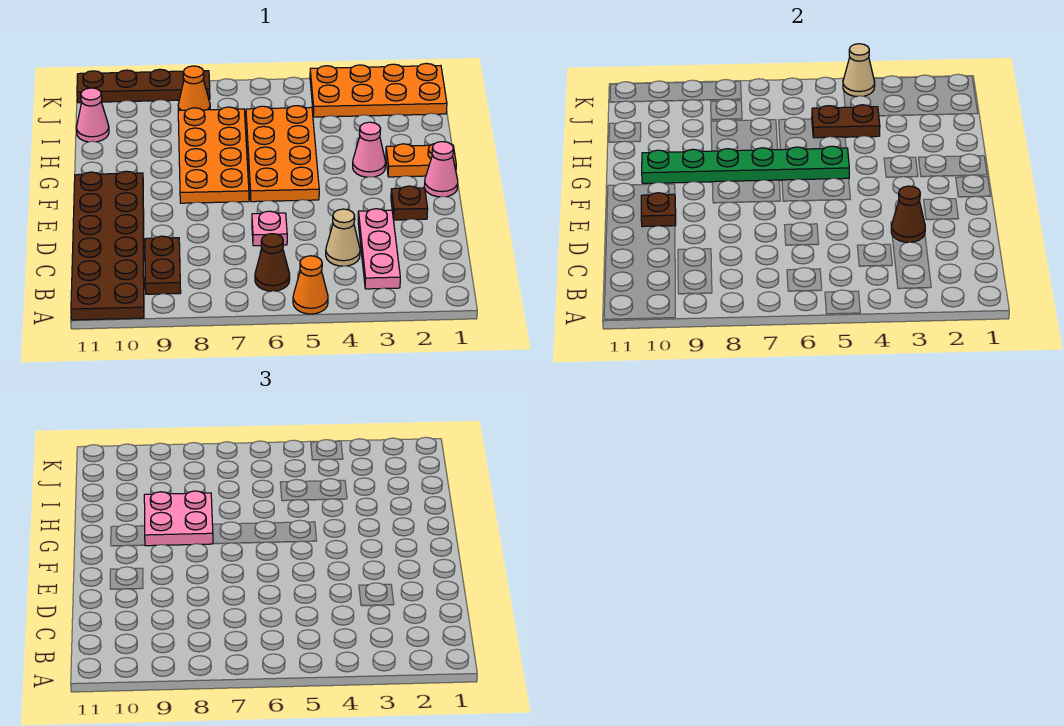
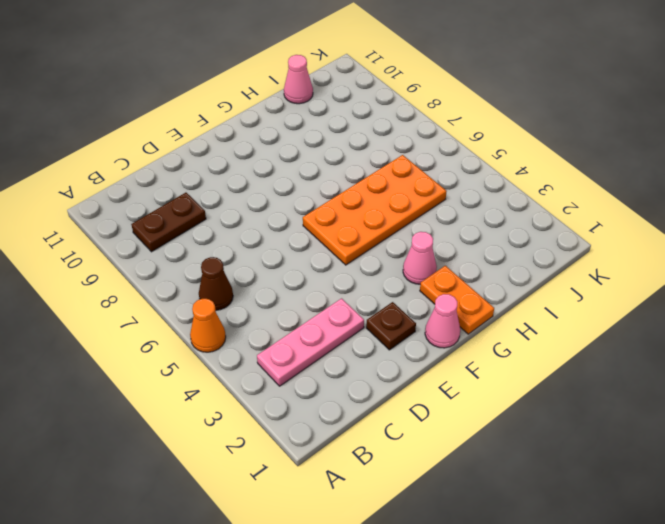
none -> brown 2x6 plate [71,171,144,320]
none -> tan 1x1 cone [326,209,360,266]
none -> pink 1x1 plate [252,211,287,246]

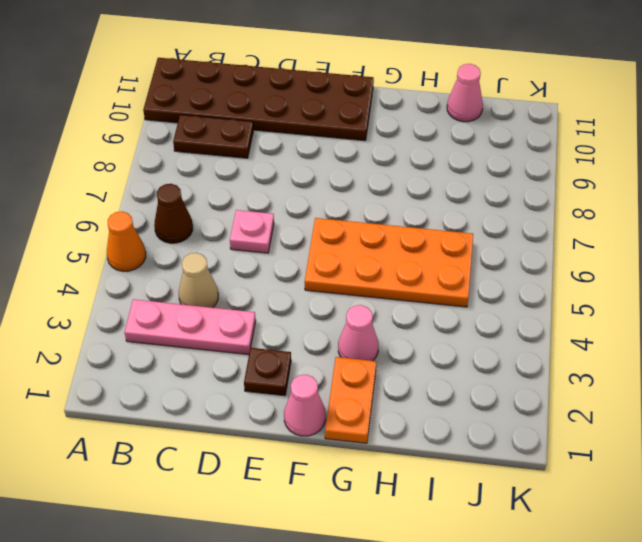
none -> orange 2x4 plate [178,107,249,203]
none -> orange 2x4 plate [310,63,447,117]
none -> orange 1x1 cone [178,66,210,110]

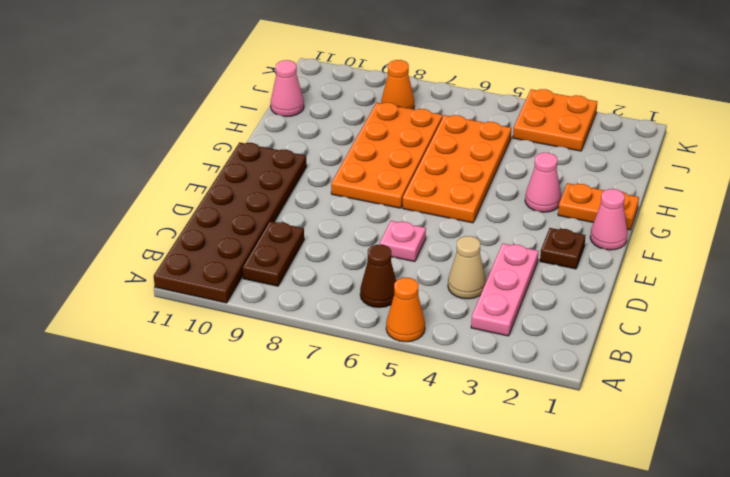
orange 2x2 plate [513,89,597,151] -> orange 2x4 plate [310,63,447,117]
none -> brown 1x4 plate [77,69,210,103]
none -> brown 1x1 cone [891,186,925,242]
none -> brown 1x1 plate [641,193,676,227]

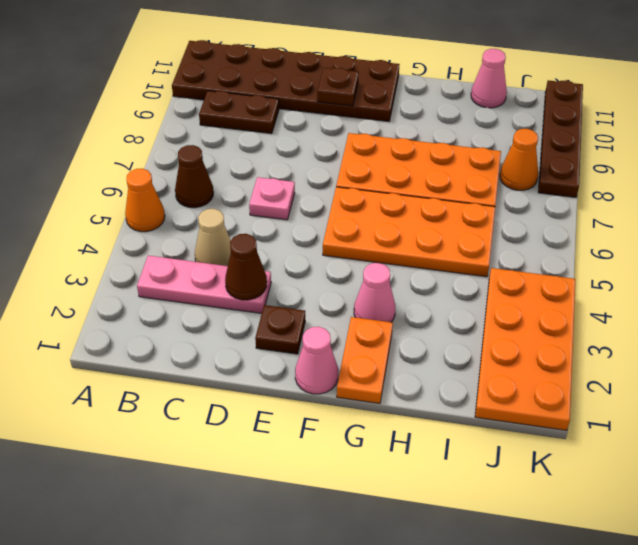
none -> green 1x6 plate [642,146,849,183]
none -> brown 1x2 plate [812,105,880,138]
none -> tan 1x1 cone [843,44,875,97]

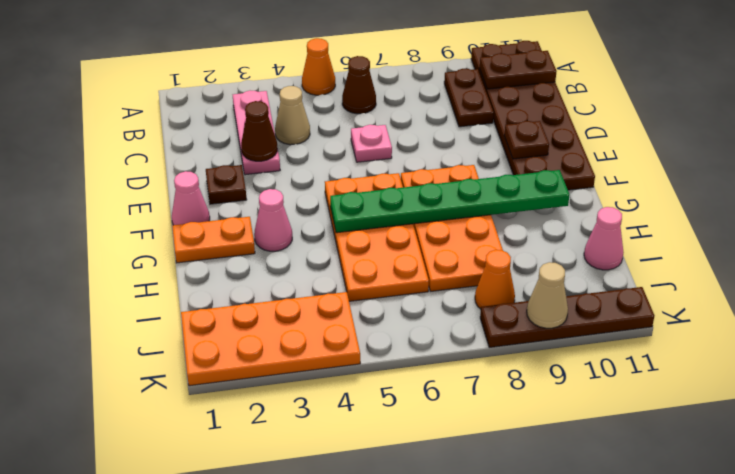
brown 1x2 plate [480,50,557,89] -> brown 1x2 plate moved to [812,105,880,138]
tan 1x1 cone [527,262,568,328] -> tan 1x1 cone moved to [843,44,875,97]
none -> pink 2x2 plate [144,491,213,546]

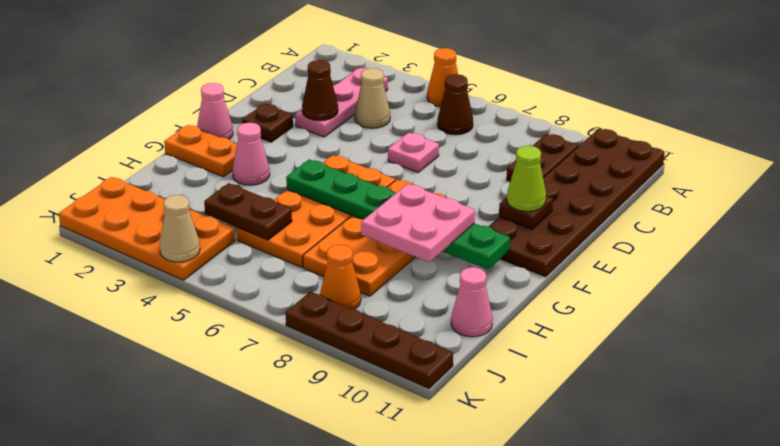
lime 1x1 cone [507,146,546,212] -> none

